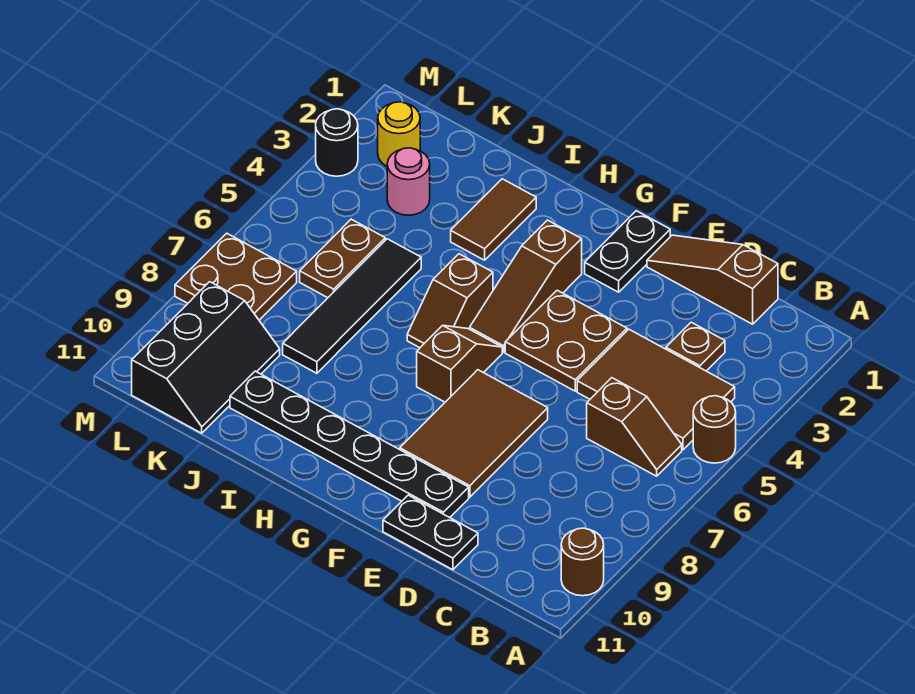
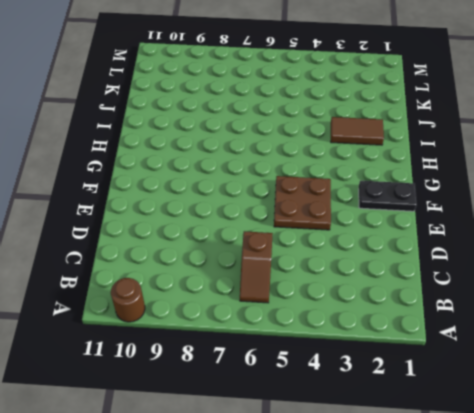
none -> brown 1x1 round brick [693,396,736,463]
none -> brown 2x3 tile [577,329,735,450]
none -> brown 1x3 slope [647,235,778,324]

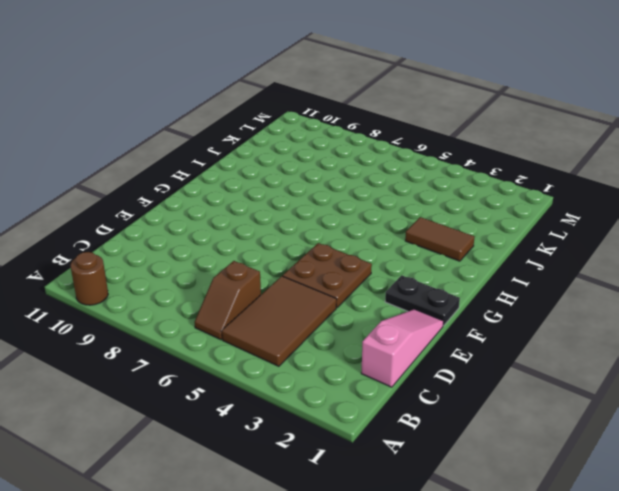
pink 1x3 slope [361,309,444,387] -> brown 1x3 slope [647,235,778,324]
none -> brown 1x1 round brick [693,396,736,463]
none -> brown 1x1 plate [666,322,725,371]
none -> black 1x2 plate [383,495,478,570]

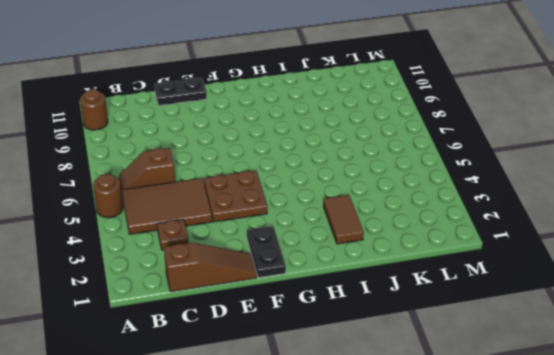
none -> brown 2x3 tile [400,370,548,497]
none -> black 1x6 plate [230,371,469,518]
none -> brown 1x3 slope [470,220,582,352]

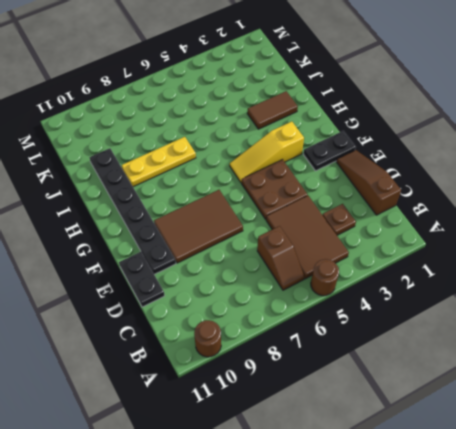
yellow 1x3 slope [230,122,304,183] -> brown 1x3 slope [470,220,582,352]
yellow 1x3 plate [122,137,196,187] -> none
none -> brown 1x2 slope [417,325,502,402]
none -> brown 1x2 slope [407,254,493,348]
none -> black 1x4 tile [283,239,421,373]

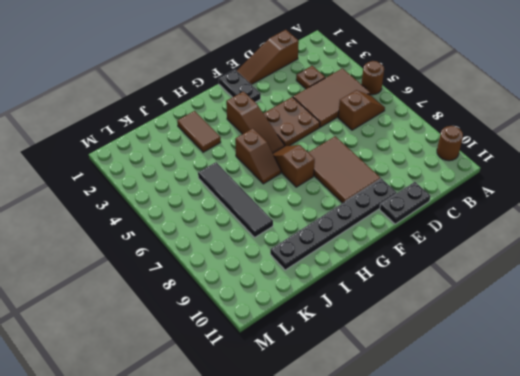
none -> pink 1x1 round brick [387,148,430,215]
none -> brown 1x2 plate [300,219,385,298]
none -> black 2x3 slope [132,282,280,433]

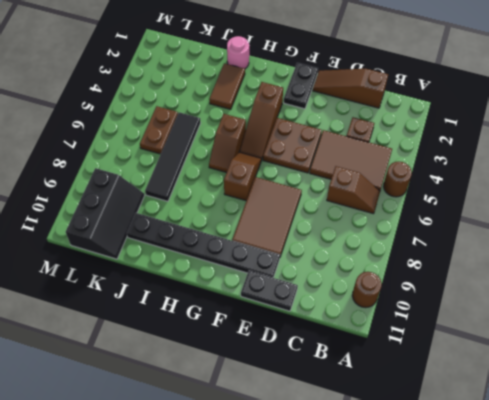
pink 1x1 round brick [227,36,249,69] -> pink 1x1 round brick moved to [387,148,430,215]
none -> yellow 1x1 round brick [378,102,420,166]
none -> brown 2x2 plate [175,233,297,320]
none -> black 1x1 round brick [316,109,358,176]

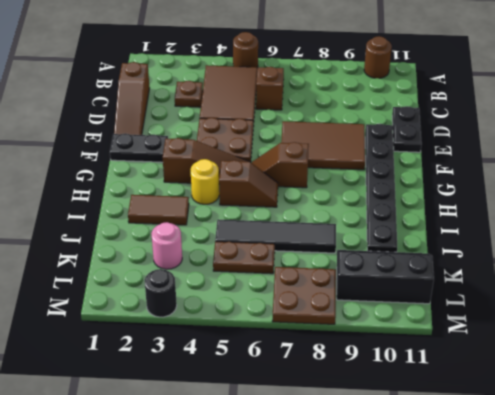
yellow 1x1 round brick [191,159,219,204] -> yellow 1x1 round brick moved to [378,102,420,166]

